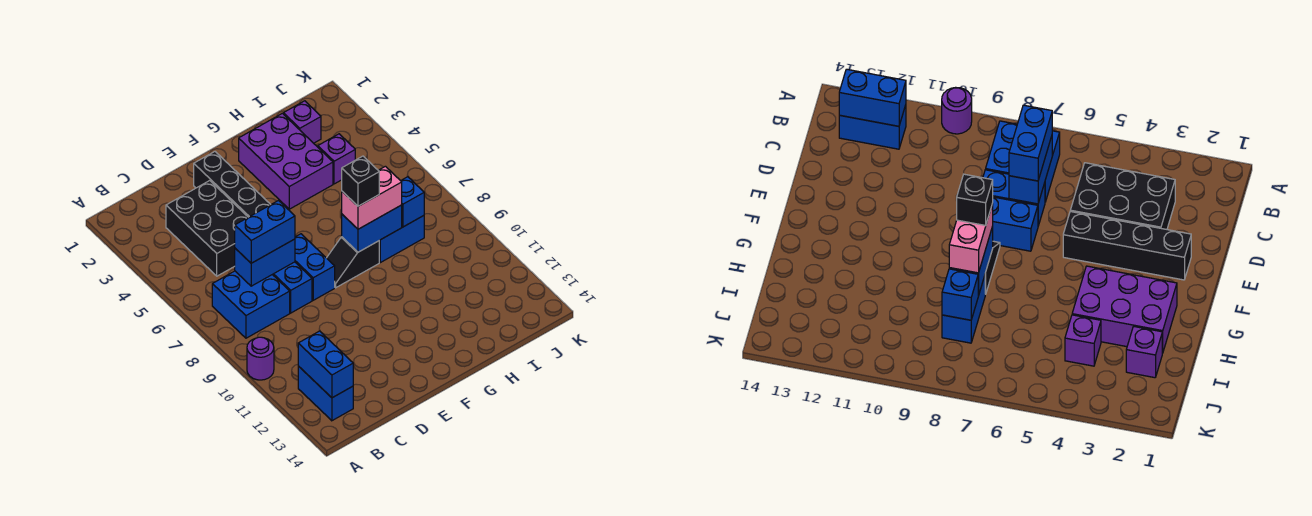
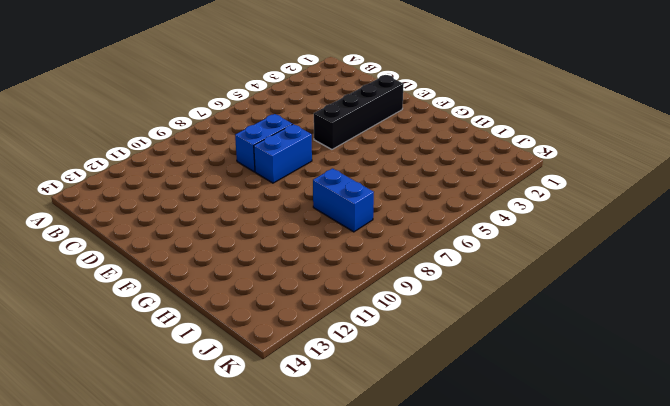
none -> purple 1x1 round brick [247,337,274,380]
none -> blue 2x2 brick [212,271,290,338]
none -> blue 1x2 brick [298,366,353,421]

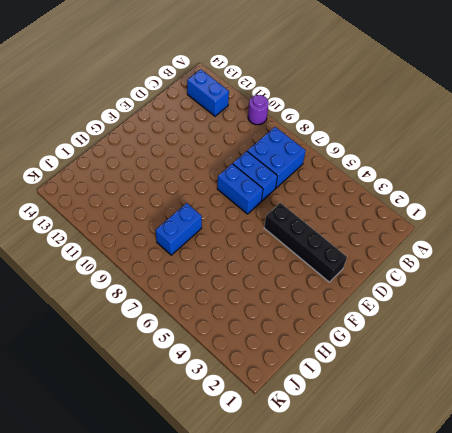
none -> black 2x3 brick [166,181,248,276]
none -> black 1x2 slope [327,237,379,288]
none -> purple 2x3 brick [239,113,333,209]

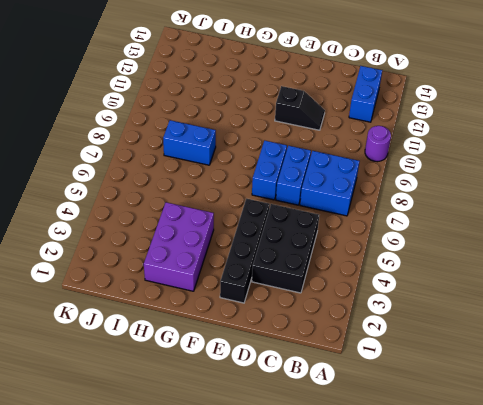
black 1x2 slope [275,86,325,130] -> black 1x2 slope moved to [327,237,379,288]
none -> purple 1x1 brick [283,101,321,143]
none -> purple 1x1 brick [318,134,355,184]
none -> blue 1x2 brick [298,331,353,398]

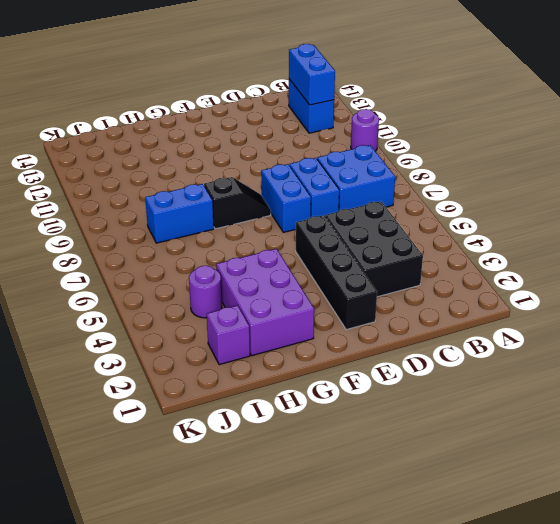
purple 1x1 round brick [189,266,222,318] -> purple 1x1 brick [318,134,355,184]
none -> blue 1x2 brick [235,239,295,286]
none -> blue 1x2 brick [342,205,402,252]
none -> blue 1x1 brick [401,177,424,227]

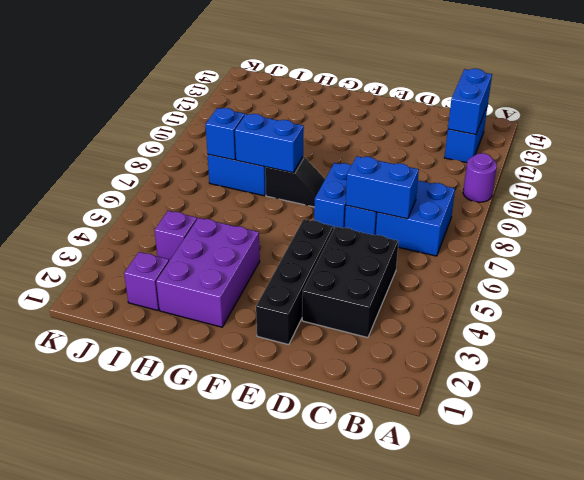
none -> blue 1x2 brick [235,201,295,263]
none -> pink 1x2 brick [342,166,402,229]
none -> black 1x1 brick [342,156,379,206]

